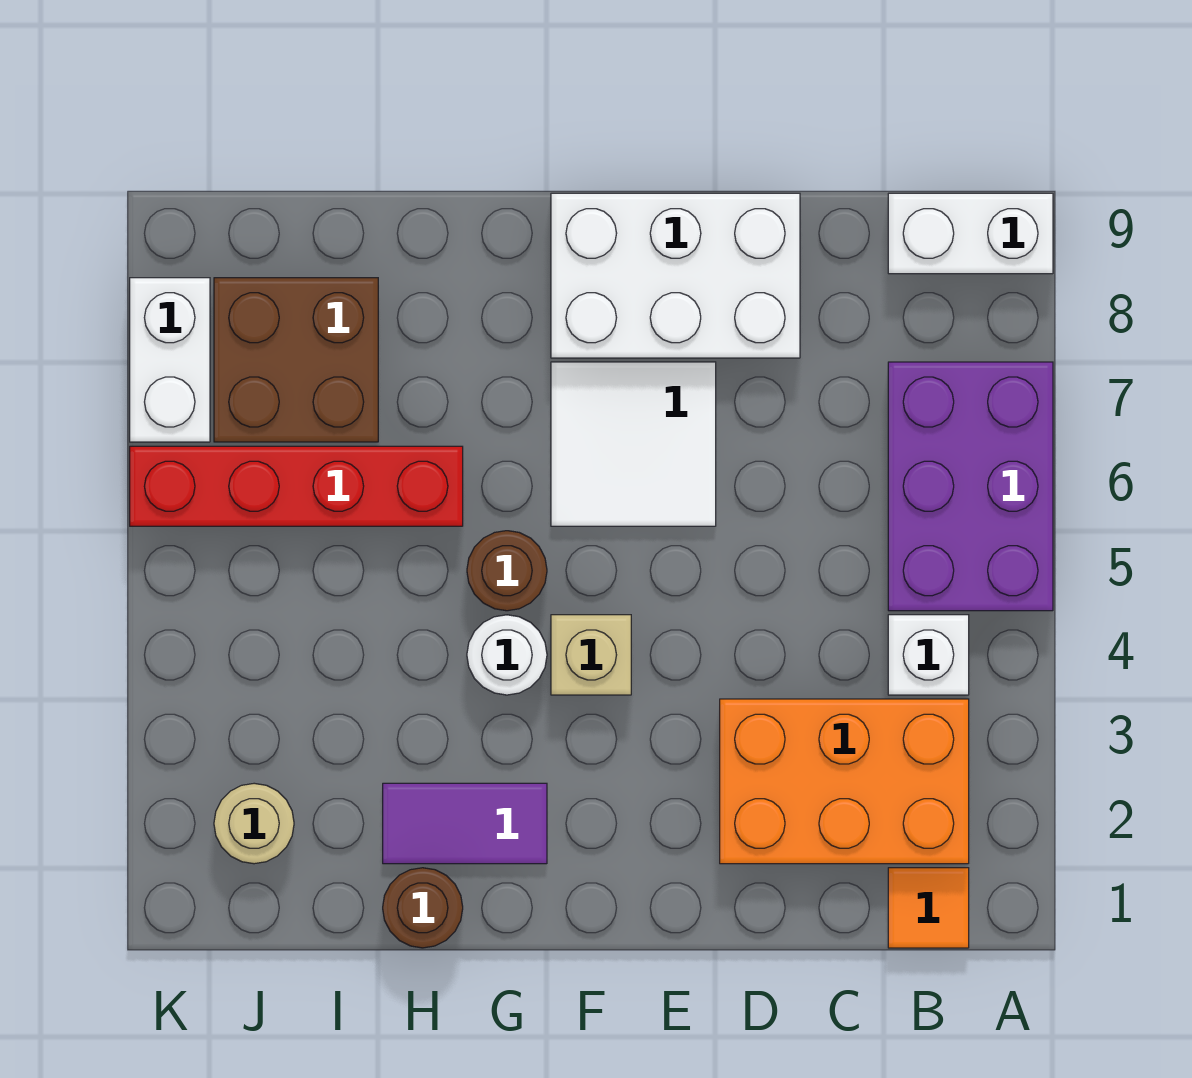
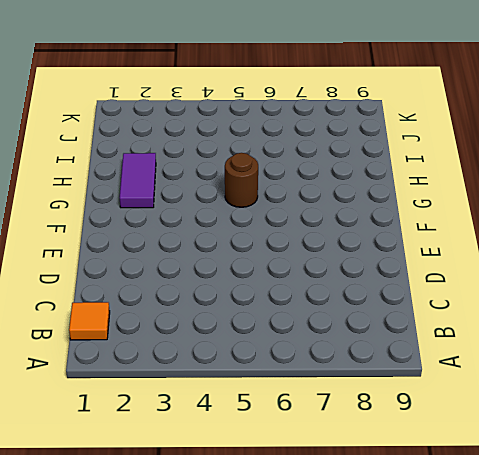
none -> purple 2x3 brick [888,362,1053,611]
none -> white 1x2 brick [888,193,1053,274]
none -> orange 2x3 brick [720,699,969,864]

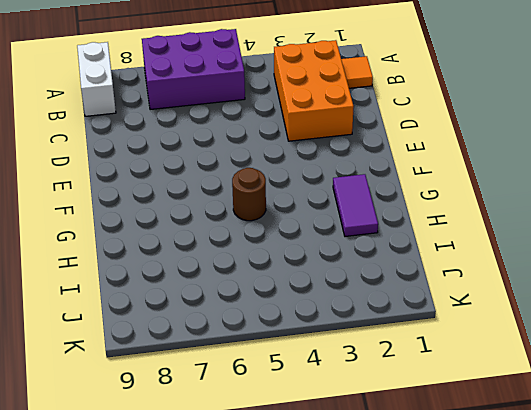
none -> white 1x1 brick [888,615,969,695]
none -> white 2x3 brick [551,193,800,358]
none -> white 2x2 tile [551,362,716,526]

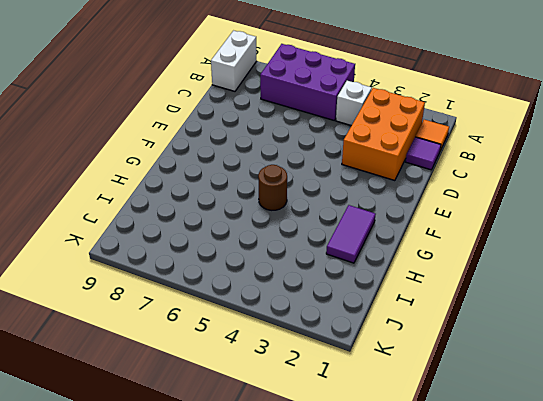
purple 1x1 tile [406,137,441,170] -> none
none -> white 2x3 brick [551,193,800,358]
none -> white 2x2 tile [551,362,716,526]
none -> tan 1x1 brick [551,615,631,695]

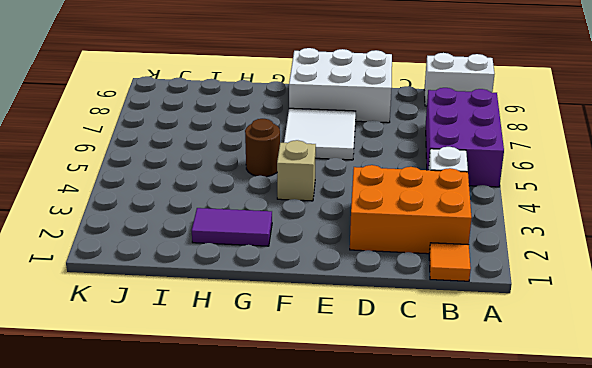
none -> white 1x1 round brick [467,615,547,695]
none -> brown 1x1 round brick [383,868,463,948]
none -> red 1x4 brick [130,446,463,526]

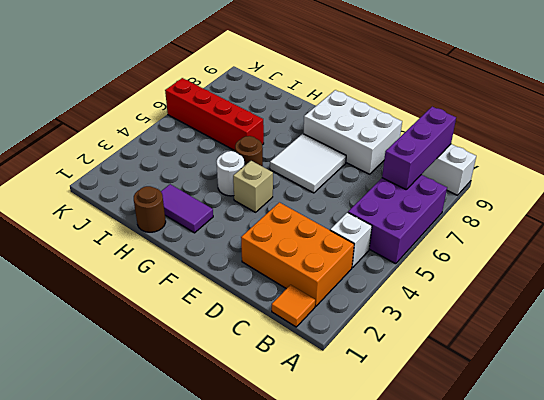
purple 1x3 brick [382,107,456,189] -> none
none -> brown 2x2 brick [214,278,378,442]
none -> tan 1x1 round brick [214,783,294,864]
none -> white 1x2 brick [130,278,210,442]

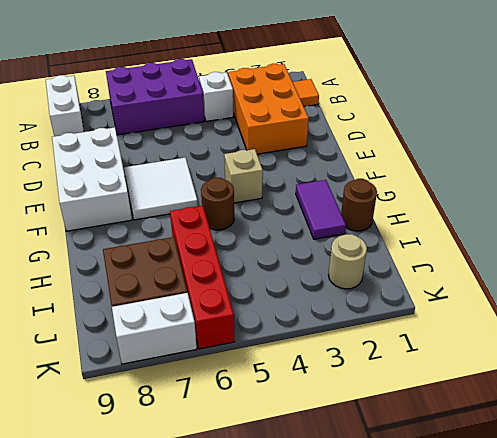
none -> white 1x1 round brick [467,615,547,695]

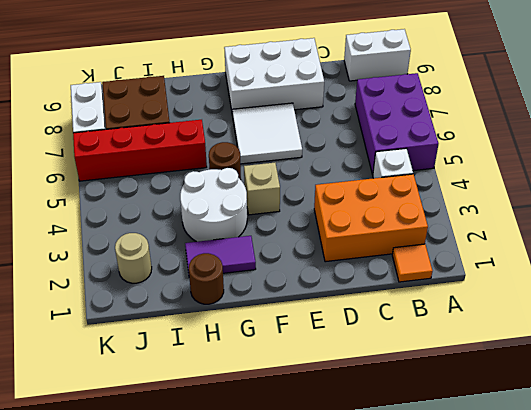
white 2x2 round brick [180,168,247,242] -> white 1x1 round brick [467,615,547,695]

